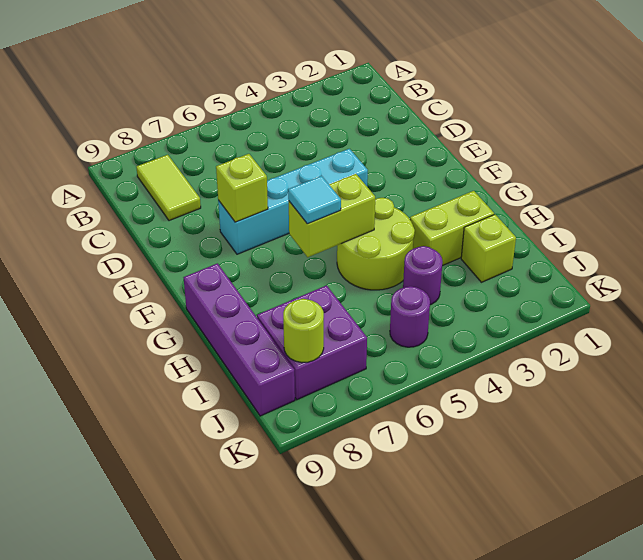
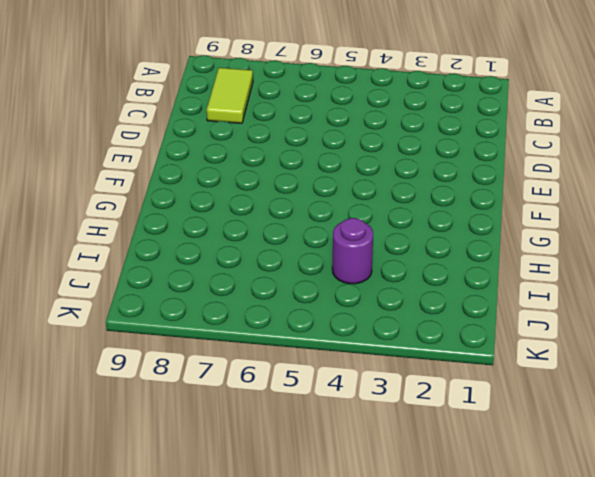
none -> cyan 1x4 brick [218,149,368,254]
none -> lime 2x2 round brick [337,198,415,290]
none -> purple 1x4 brick [184,263,295,416]

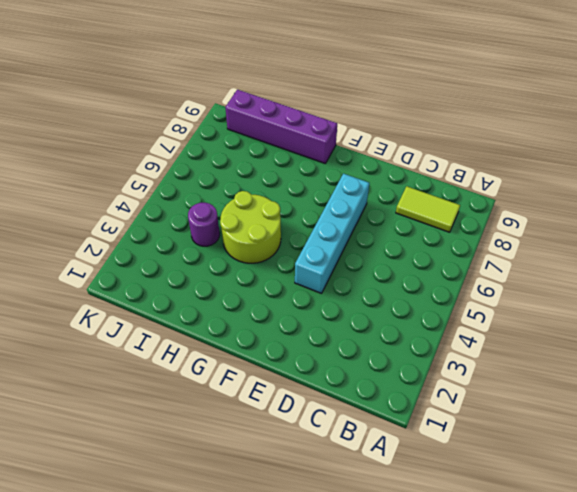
none -> lime 1x2 brick [410,191,494,266]
none -> lime 1x1 brick [461,214,516,282]
none -> purple 2x2 brick [257,285,367,400]

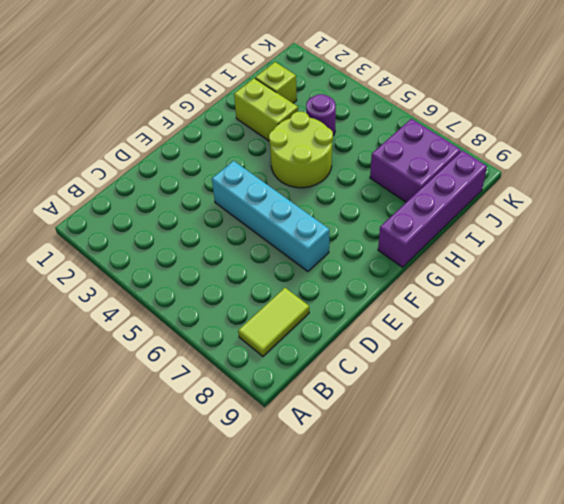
none -> purple 1x1 round brick [390,286,430,347]
none -> lime 1x1 brick [216,154,268,222]
none -> lime 1x2 brick [289,174,375,257]

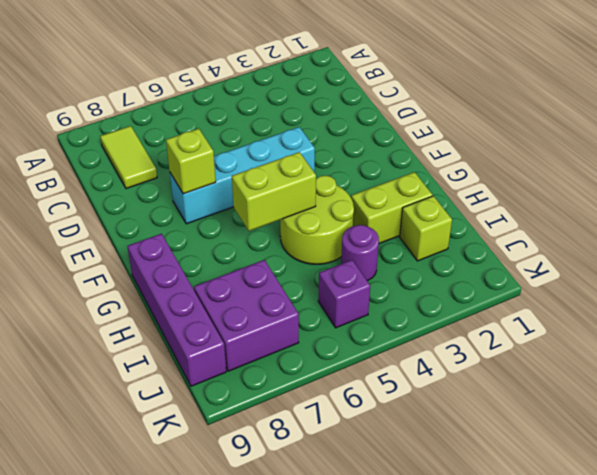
purple 1x1 brick [318,260,370,328] -> purple 1x1 round brick [390,286,430,347]
none -> lime 1x1 round brick [283,299,324,363]
none -> cyan 1x1 tile [288,176,341,224]

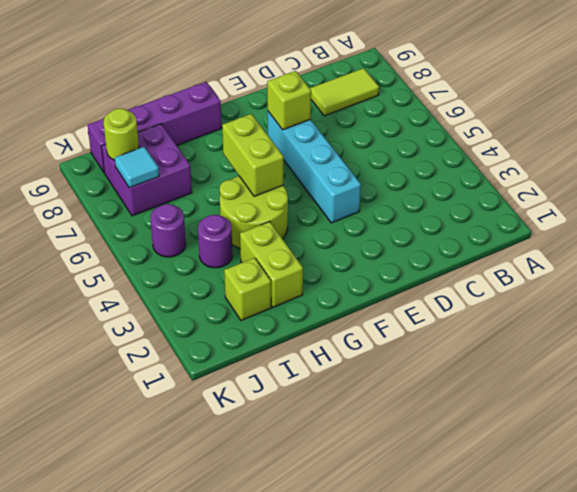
cyan 1x1 tile [115,147,159,188] -> cyan 1x1 tile moved to [288,176,341,224]

